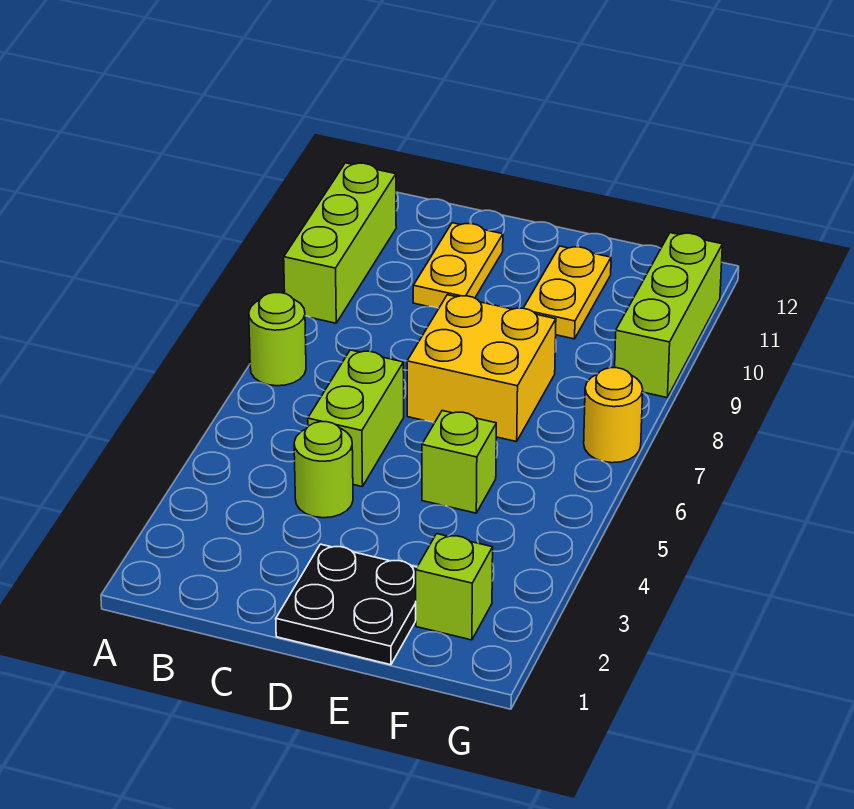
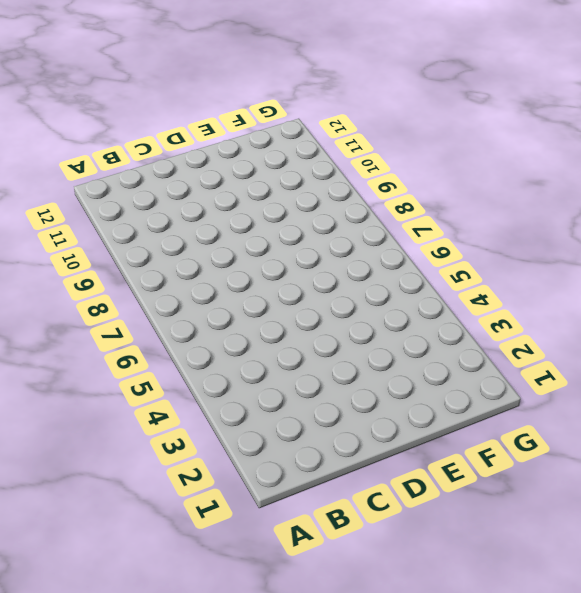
none -> lime 1x1 round brick [249,293,306,386]
none -> lime 1x3 brick [284,163,396,323]
none -> lime 1x1 round brick [294,422,353,518]

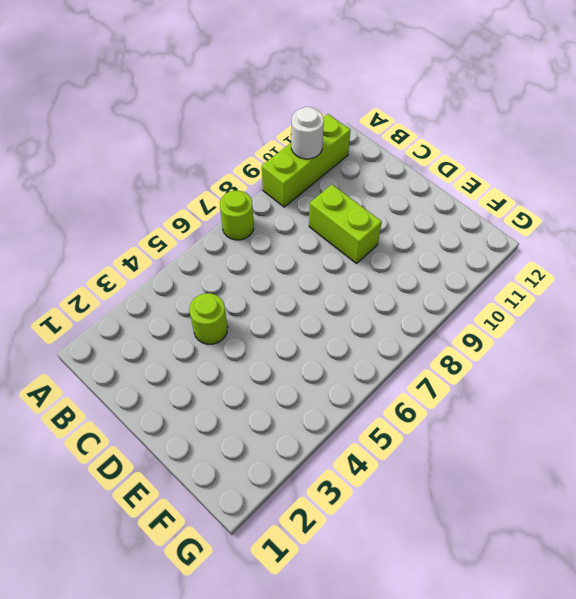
white 1x1 round brick [291,107,324,159] -> none
lime 1x2 brick [309,185,382,263] -> lime 1x2 brick turned to [308,350,404,487]
none -> yellow 1x2 plate [413,223,503,308]
none -> black 2x2 plate [276,544,417,665]
none -> yellow 2x2 brick [407,295,556,442]

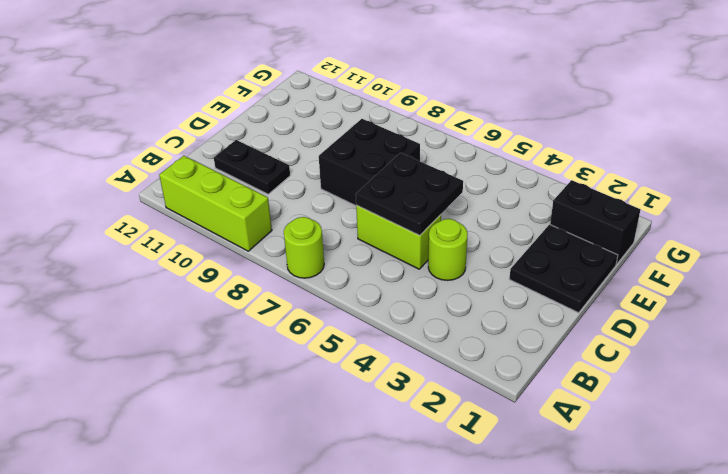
black 2x2 plate [356,153,463,236] -> none
black 1x2 plate [214,140,290,194] -> yellow 1x2 plate [413,223,503,308]
black 2x2 brick [319,119,420,206] -> yellow 2x2 brick [407,295,556,442]
black 1x2 brick [550,180,640,264] -> lime 1x1 brick [416,534,493,640]
none -> lime 1x1 brick [422,411,496,513]
none -> yellow 1x2 plate [524,246,611,339]
none -> yellow 1x1 round brick [584,368,643,463]

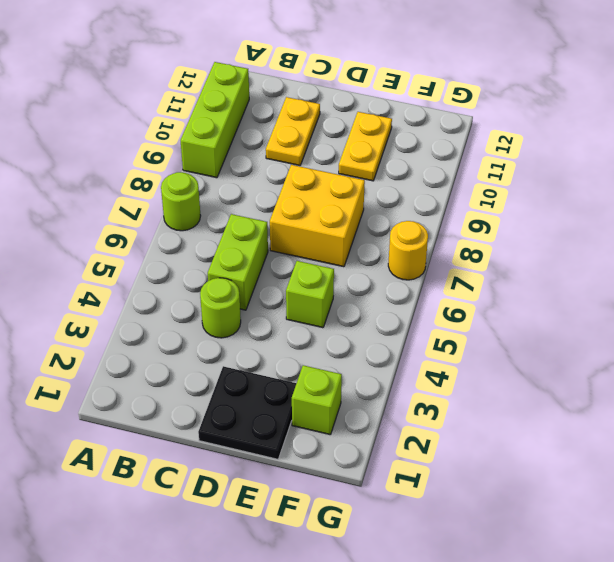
none -> lime 1x3 brick [615,233,722,398]

